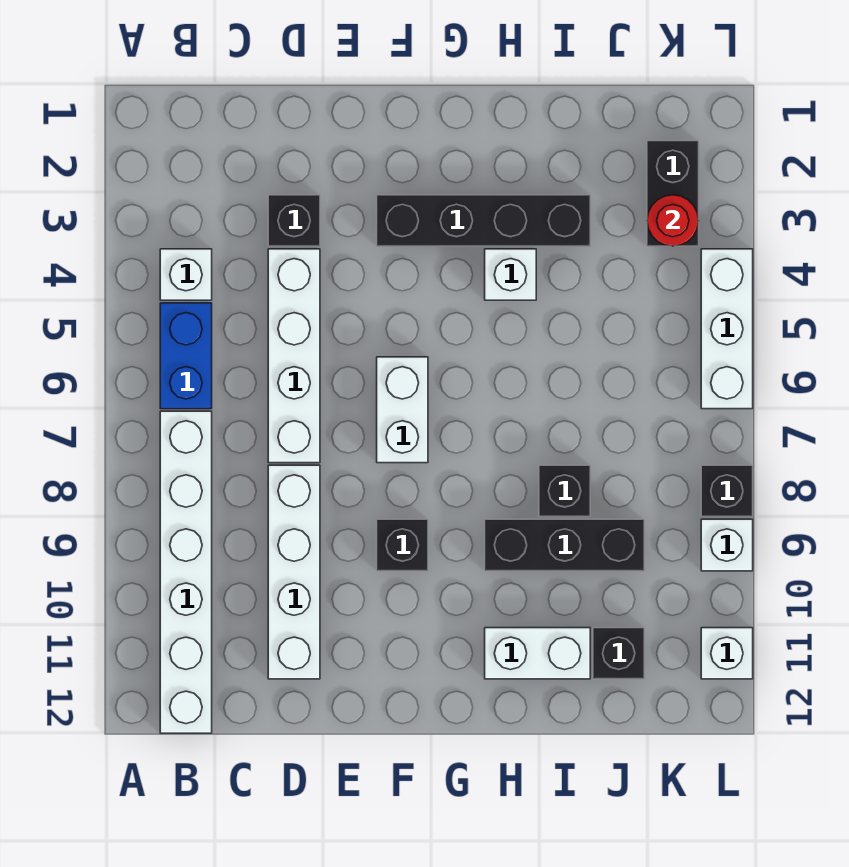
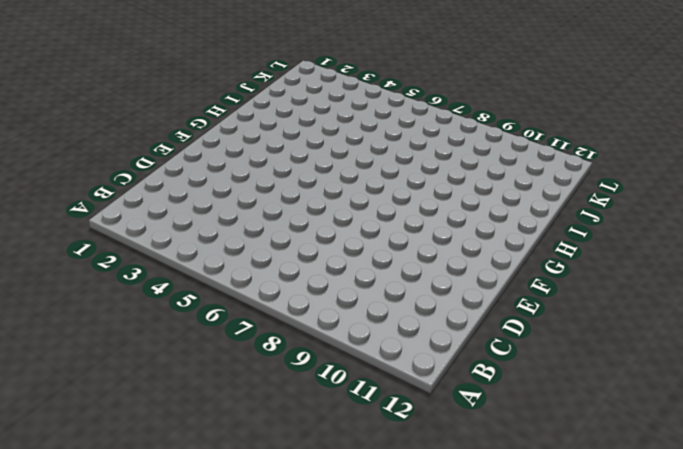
none -> white 1x1 brick [160,249,212,300]
none -> blue 1x2 brick [160,303,212,409]
none -> white 1x6 brick [160,411,212,733]

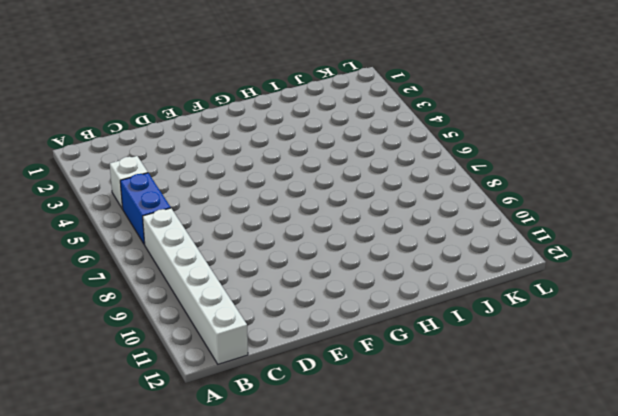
none -> black 1x1 brick [268,195,320,246]
none -> white 1x4 brick [268,249,320,463]
none -> white 1x4 brick [268,465,320,679]

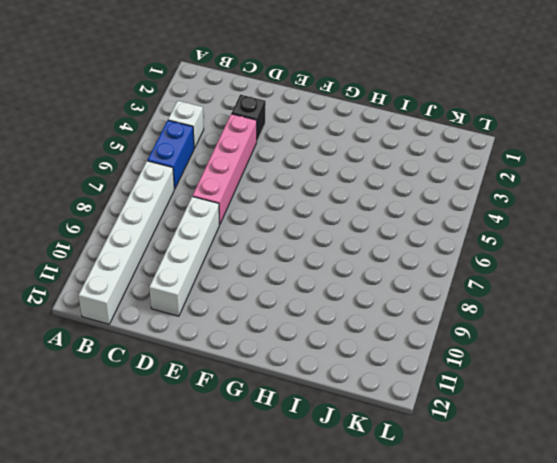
pink 1x4 brick [193,114,257,225] -> white 1x4 brick [268,249,320,463]
none -> black 1x4 brick [377,195,590,246]
none -> white 1x2 brick [377,357,428,463]
none -> black 1x1 brick [377,519,428,571]

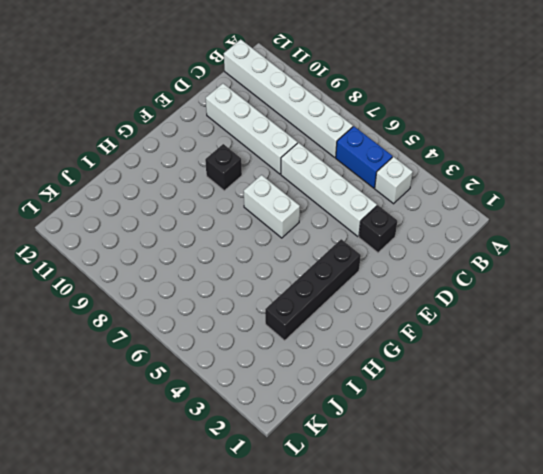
none -> white 1x1 brick [485,249,536,300]
none -> black 1x3 brick [485,519,644,571]
none -> white 1x2 brick [485,628,590,679]

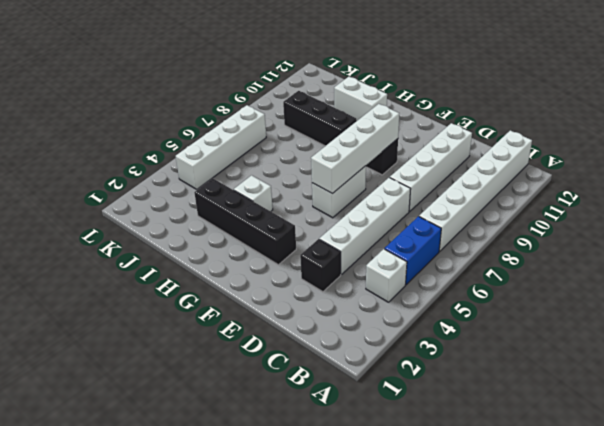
white 1x4 brick [311,104,399,194] -> none
white 1x4 brick [176,105,266,189] -> none
none -> black 1x1 brick [539,465,590,517]
none -> black 1x1 brick [593,628,644,679]
none -> black 1x2 brick [647,141,699,246]

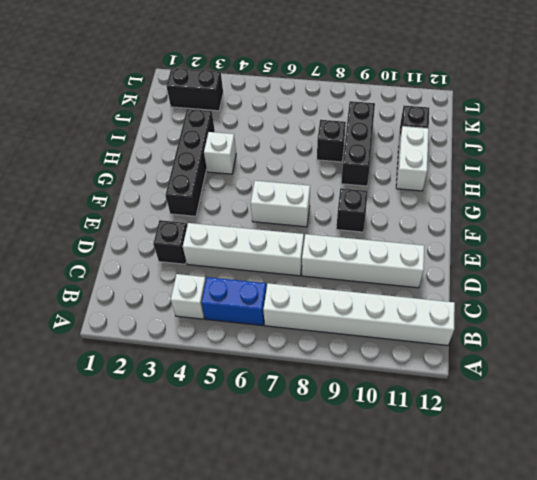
none -> white 1x3 brick [701,249,753,409]
none -> black 1x1 brick [701,465,753,517]
none -> white 1x1 brick [701,519,753,571]

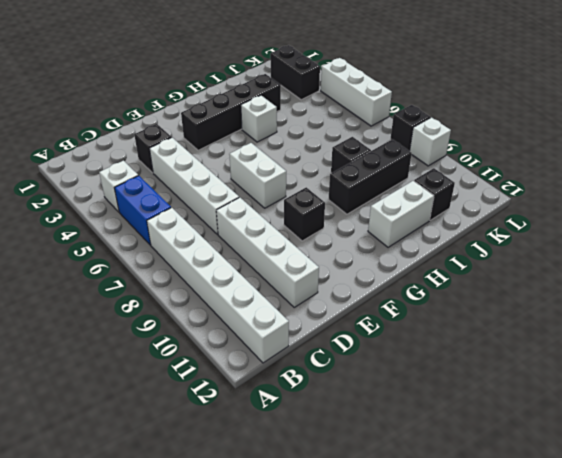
none -> white 1x1 brick [701,628,753,679]
none -> red 1x1 round brick [647,195,699,246]

